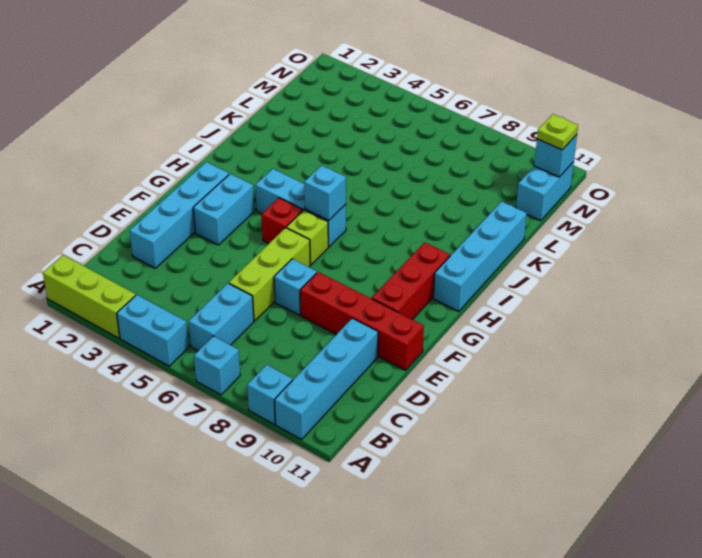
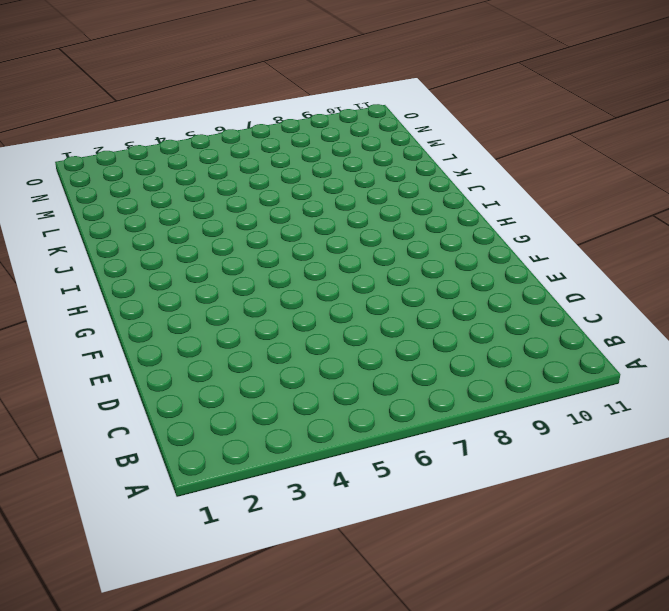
none -> lime 1x3 brick [43,255,136,338]
none -> cyan 1x2 brick [117,295,189,366]
none -> cyan 1x1 brick [194,336,240,395]

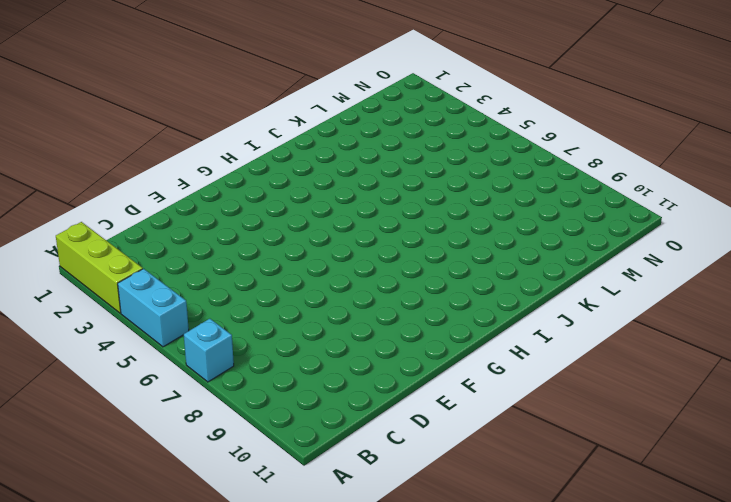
none -> cyan 1x1 brick [247,365,293,424]
none -> cyan 1x4 brick [275,318,378,440]
none -> cyan 1x2 brick [189,283,254,351]

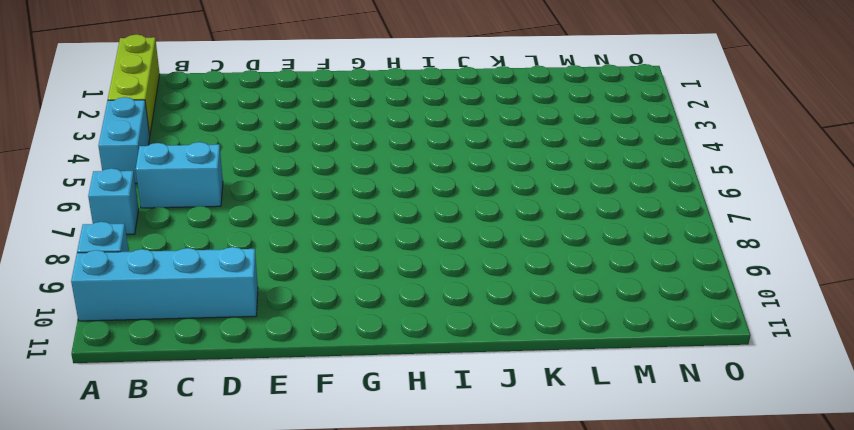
none -> cyan 1x4 brick [130,162,229,268]
none -> lime 1x3 brick [229,228,310,321]
none -> cyan 1x1 brick [274,259,317,315]

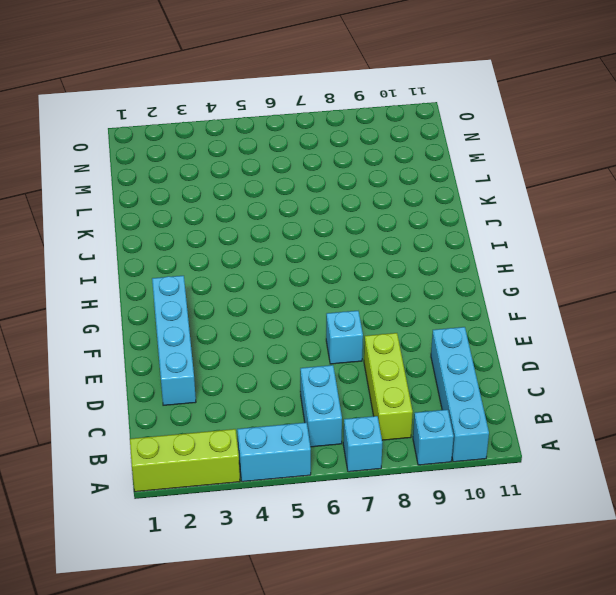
lime 1x3 brick [364,333,413,440] -> lime 1x3 brick moved to [229,228,310,321]
none -> red 1x4 brick [300,272,424,370]
none -> cyan 1x2 brick [193,174,255,245]
none -> red 1x3 brick [372,242,450,320]

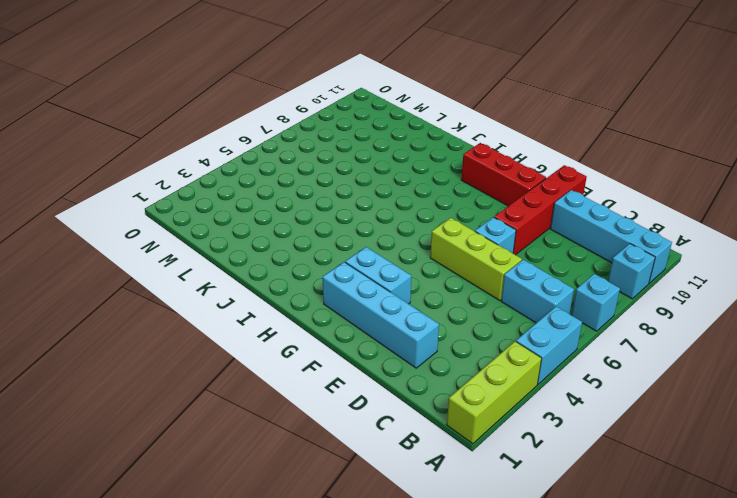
none -> red 1x1 brick [261,198,303,244]
none -> lime 1x1 brick [286,210,328,265]
none -> cyan 1x3 brick [255,169,346,247]

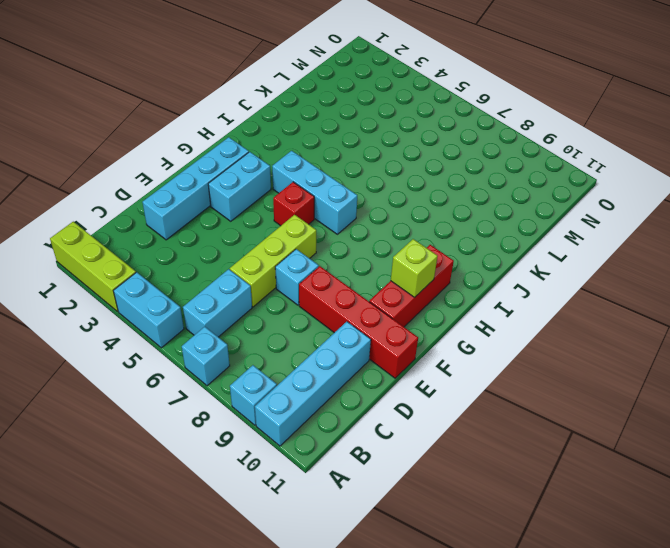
lime 1x1 brick [391,239,438,297] -> lime 1x1 brick moved to [286,210,328,265]
none -> cyan 1x4 brick [433,201,527,311]
none -> cyan 1x2 brick [516,162,574,221]
none -> cyan 1x1 brick [304,165,346,221]

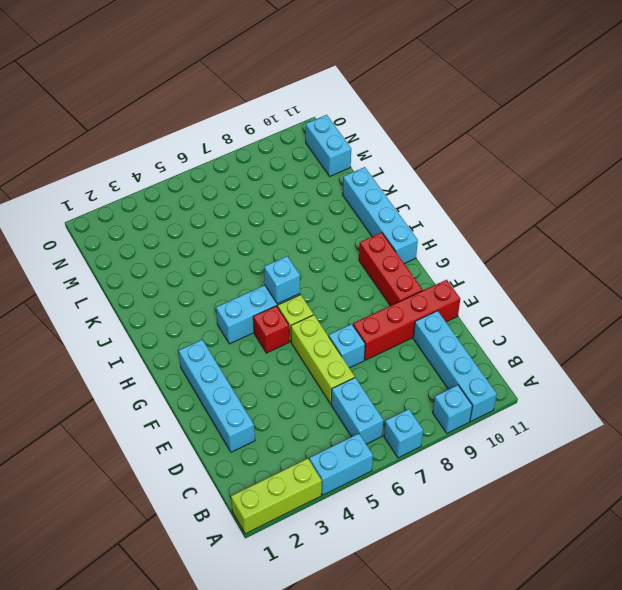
none -> cyan 1x2 brick [193,174,255,245]
none -> cyan 1x1 brick [534,135,577,177]
none -> lime 1x1 plate [537,114,578,150]

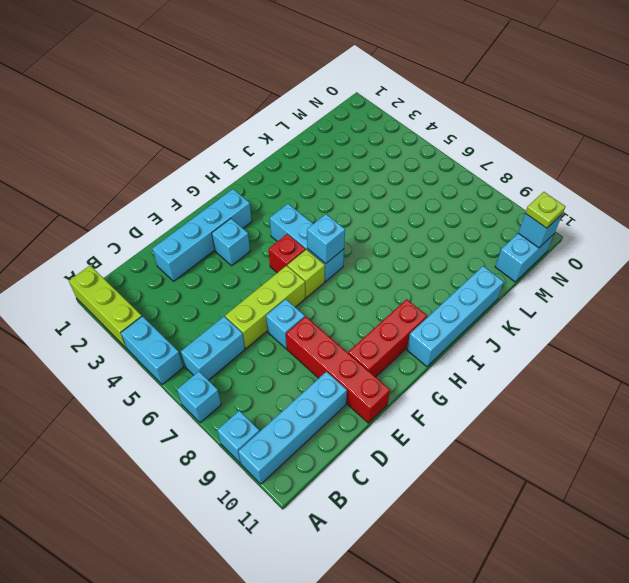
cyan 1x1 brick [212,219,250,266] -> cyan 1x2 brick [193,174,255,245]

